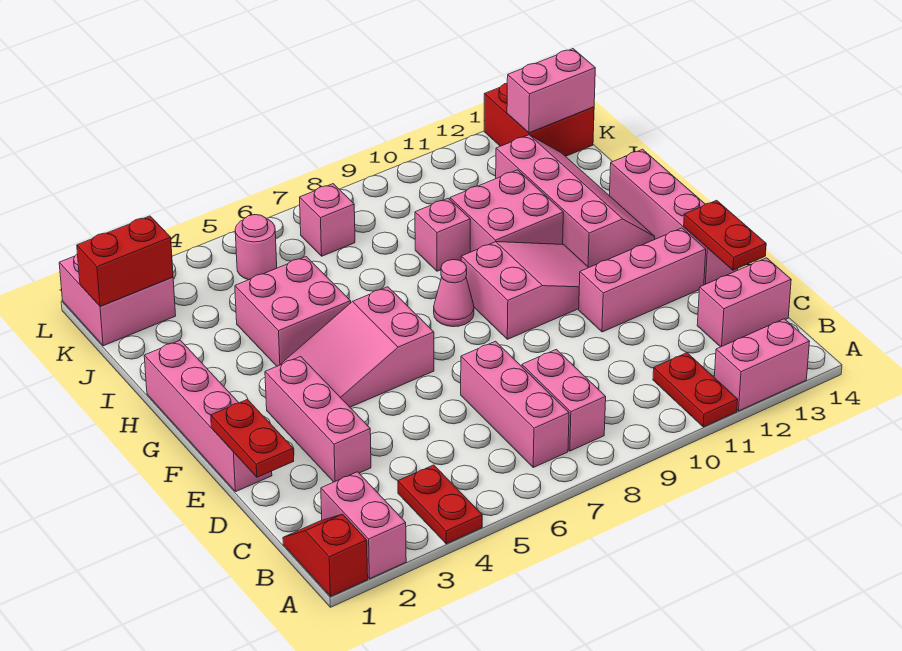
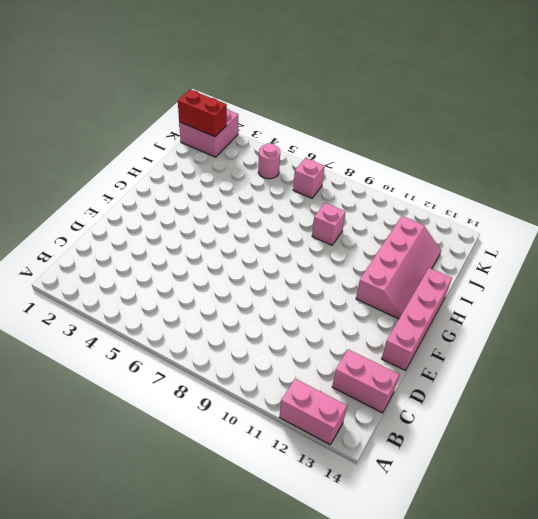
none -> red 1x2 slope [283,514,368,596]
none -> pink 1x2 brick [321,472,406,579]
none -> red 1x2 plate [398,465,482,544]

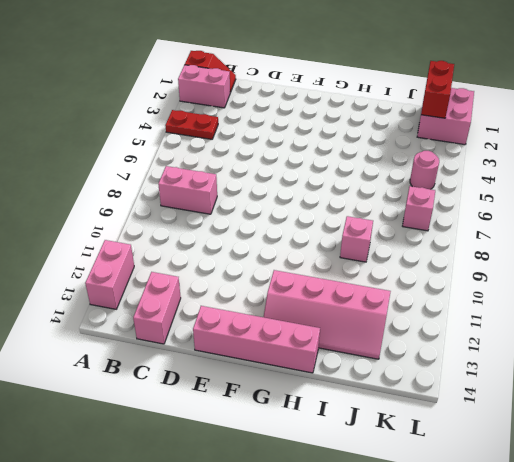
none -> red 1x2 plate [653,353,738,427]
none -> pink 1x3 brick [461,341,569,467]
none -> pink 1x3 brick [265,356,371,482]

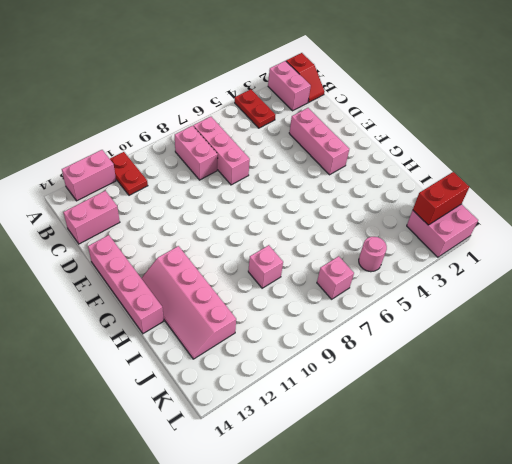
none -> pink 1x4 brick [144,340,272,492]
none -> pink 1x3 brick [579,228,706,332]
none -> pink 2x3 slope [281,287,434,407]

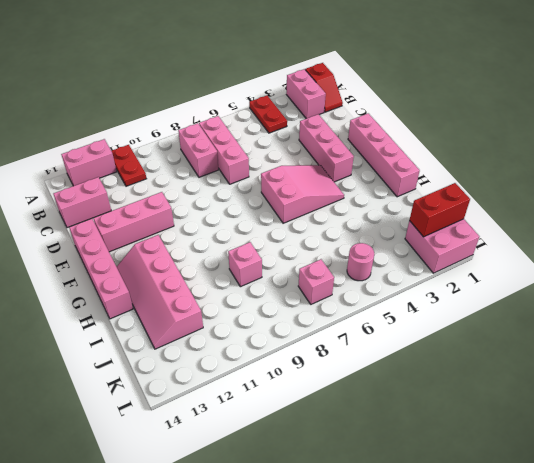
none -> pink 2x3 slope [461,242,589,339]
none -> pink 1x1 cone [434,260,474,327]
none -> pink 2x2 brick [235,257,351,366]

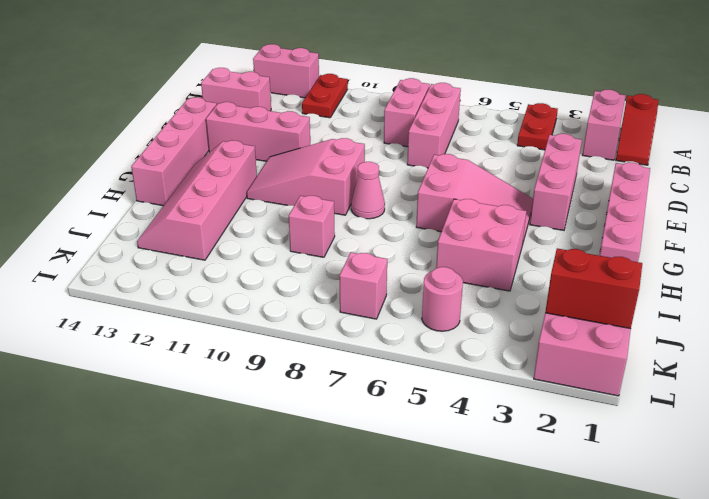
none -> pink 2x2 brick [450,170,563,252]
none -> red 2x2 brick [484,83,594,156]
none -> red 1x2 plate [211,400,294,477]

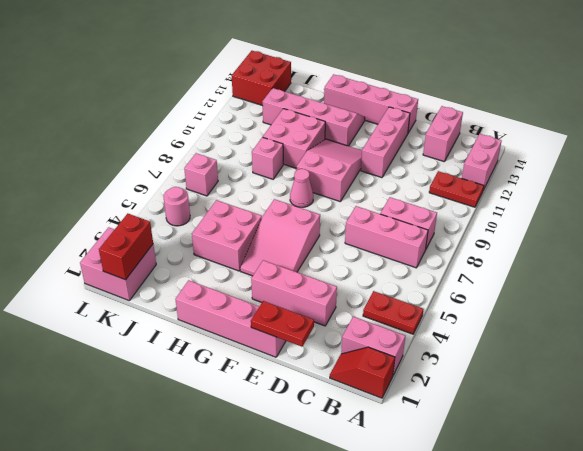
none -> red 1x2 plate [684,200,766,270]
none -> pink 1x2 brick [507,49,595,133]

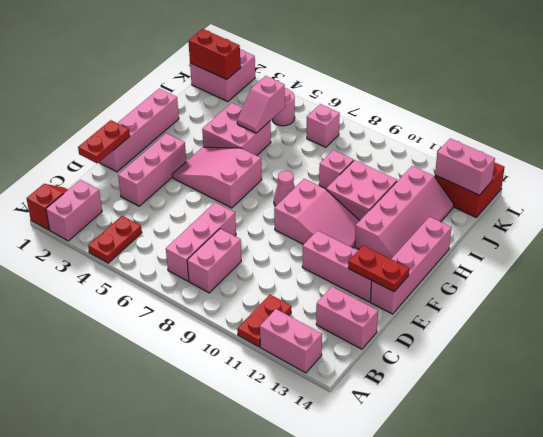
red 1x2 plate [348,246,409,292] -> red 1x2 plate turned to [684,200,766,270]
pink 1x2 slope [237,76,285,133] -> none

